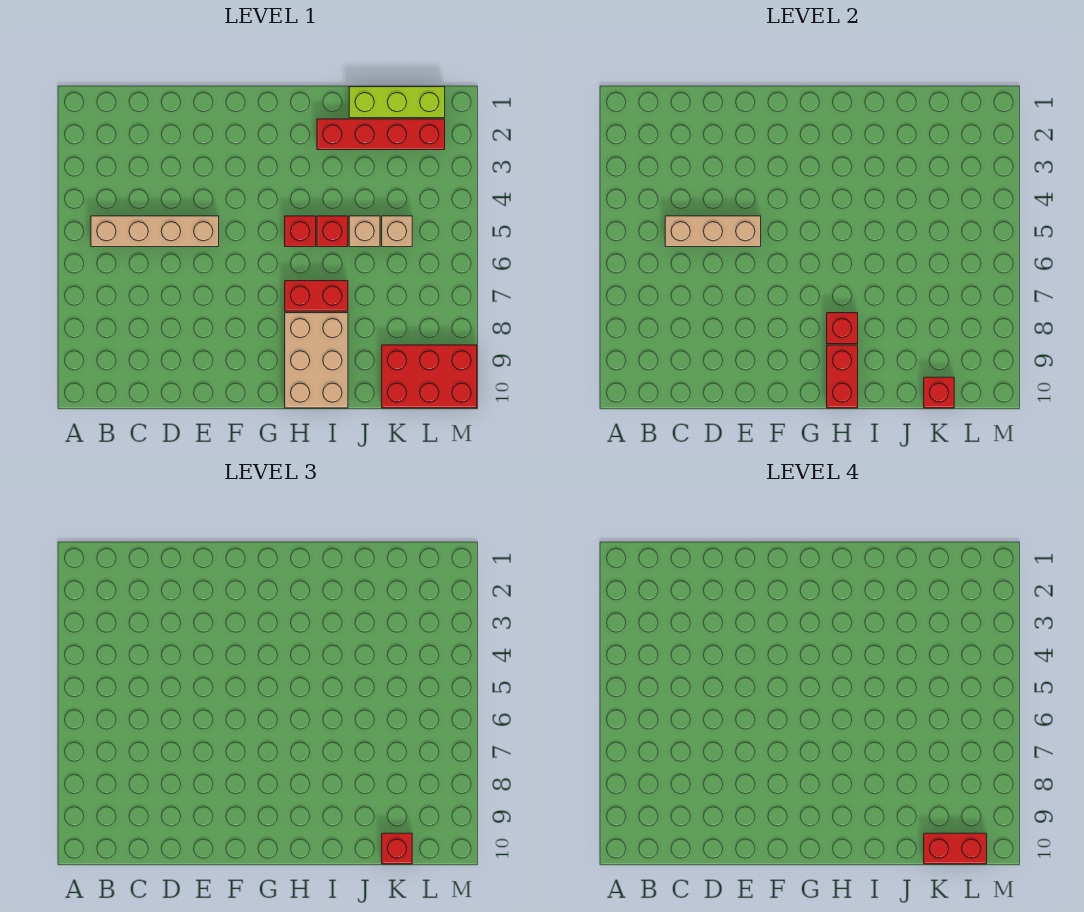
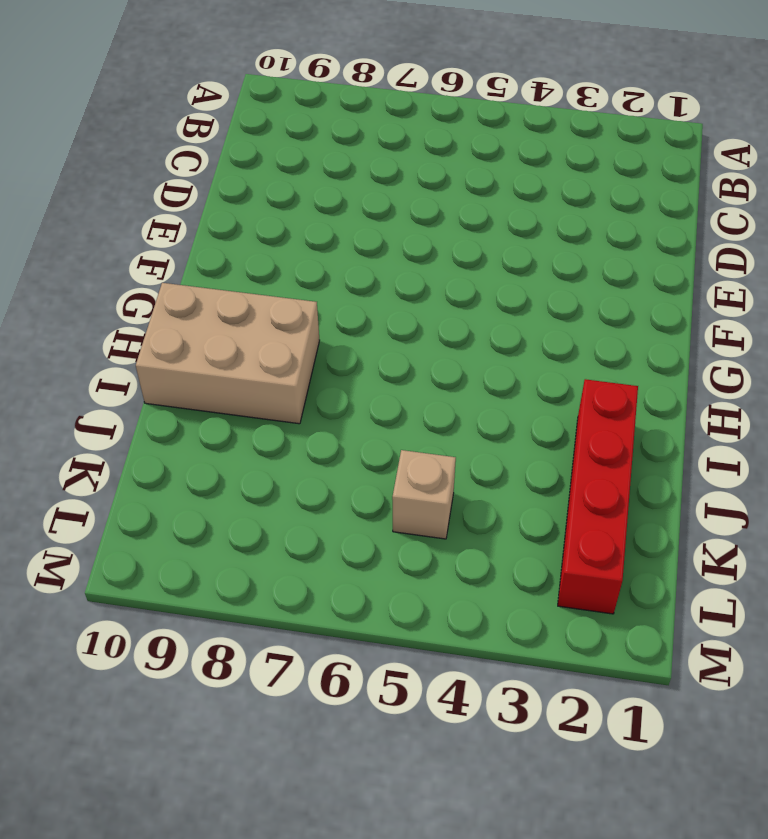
none -> tan 1x4 brick [91,216,219,247]
none -> red 1x1 brick [285,216,316,247]
none -> red 1x2 brick [285,281,348,311]

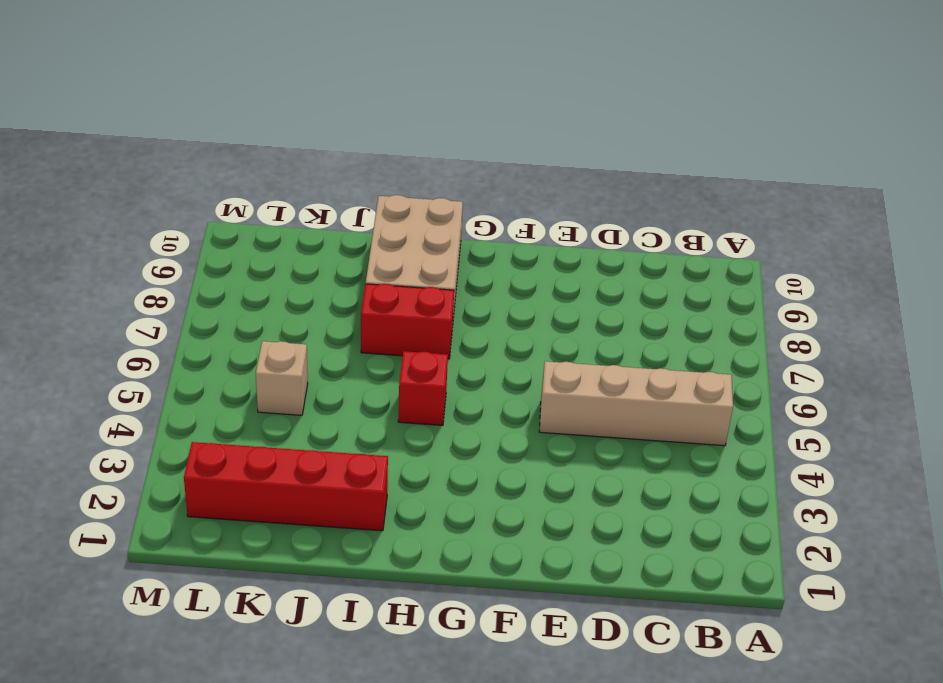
none -> red 1x1 brick [317,216,348,247]
none -> lime 1x3 brick [349,87,445,118]
none -> tan 1x1 brick [349,216,380,247]

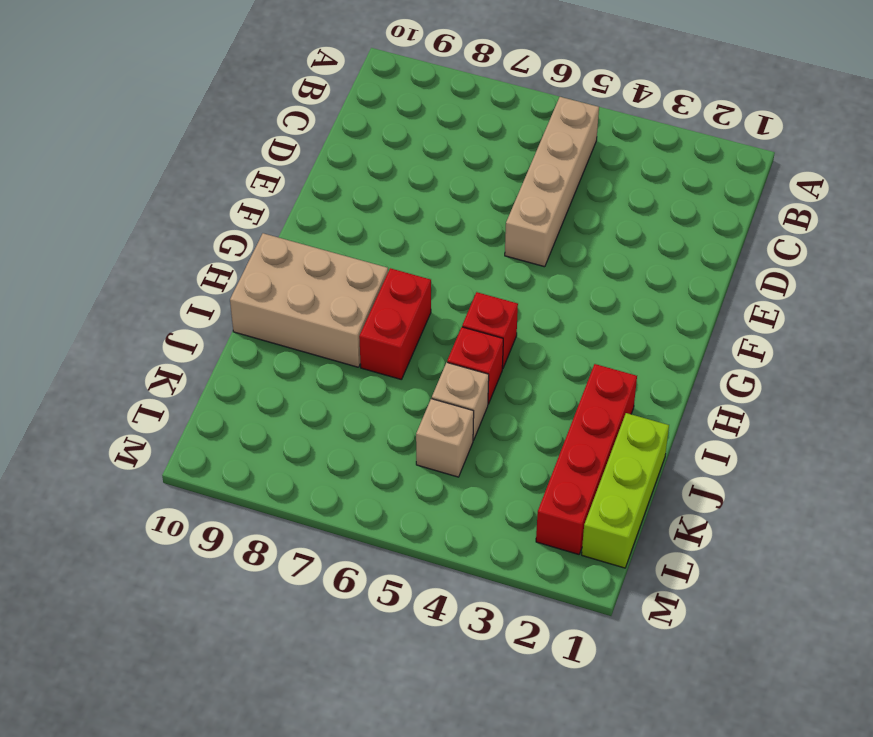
none -> red 2x3 brick [382,345,477,408]
none -> tan 1x3 brick [665,216,761,247]
none -> red 1x1 brick [827,313,858,344]

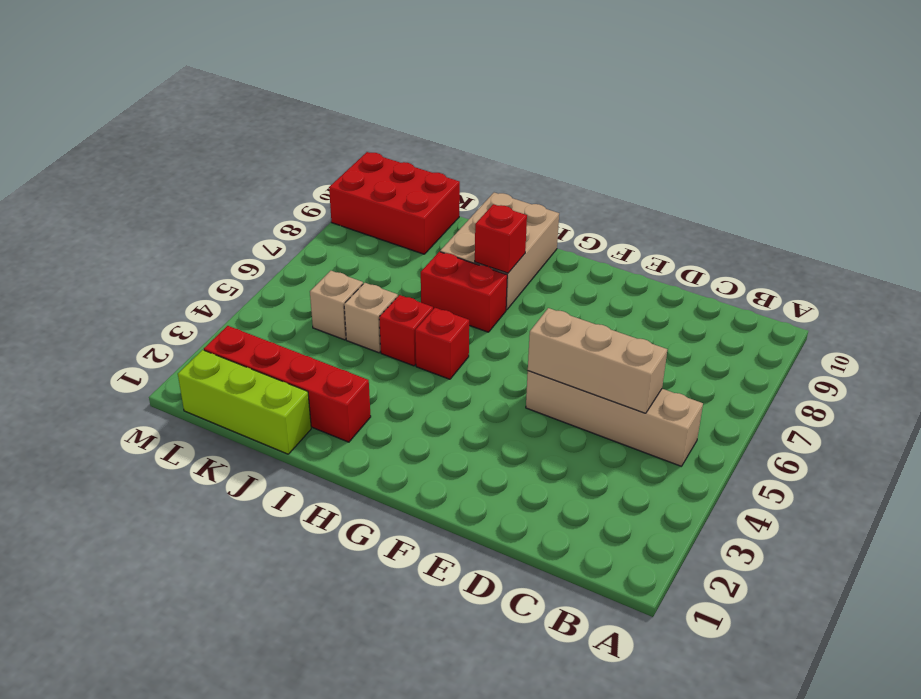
none -> red 1x2 brick [827,345,858,408]
none -> red 1x1 brick [924,377,954,408]
none -> red 1x1 brick [382,833,412,864]

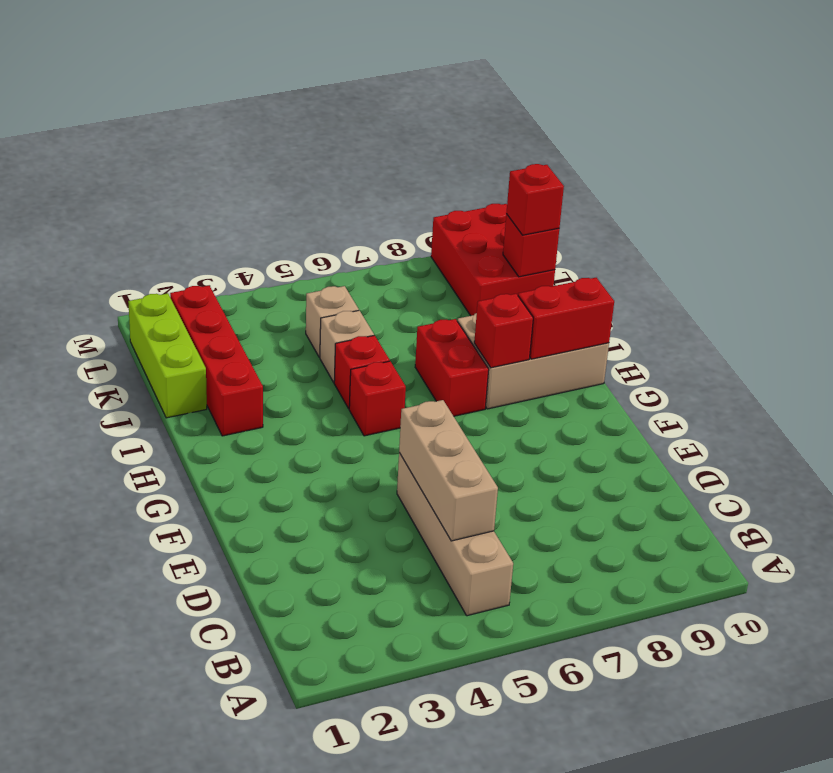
none -> red 1x2 brick [924,833,987,864]

